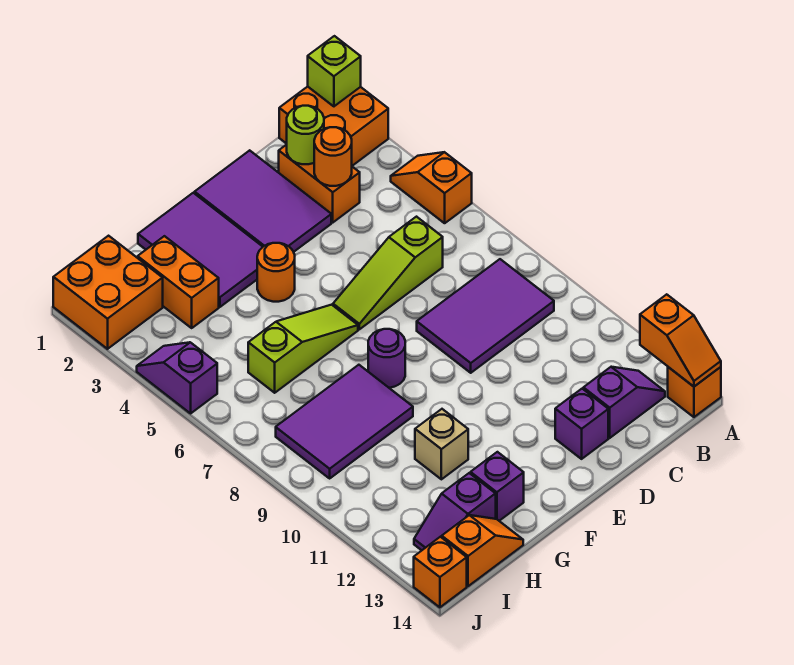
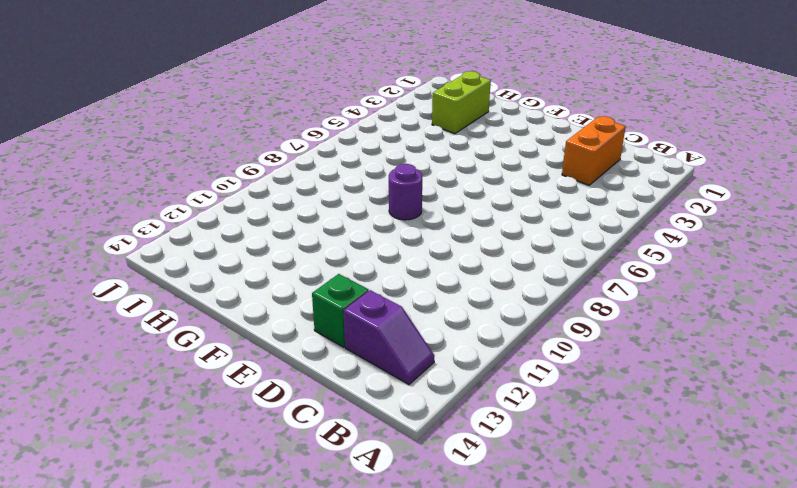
green 1x1 brick [312,274,369,347] -> purple 1x1 brick [555,389,608,459]
lime 1x2 brick [432,71,491,134] -> orange 1x2 brick [138,236,219,328]
none -> orange 2x2 brick [279,87,388,166]
none -> orange 1x2 slope [391,152,472,223]
none -> orange 1x1 brick [668,367,721,417]

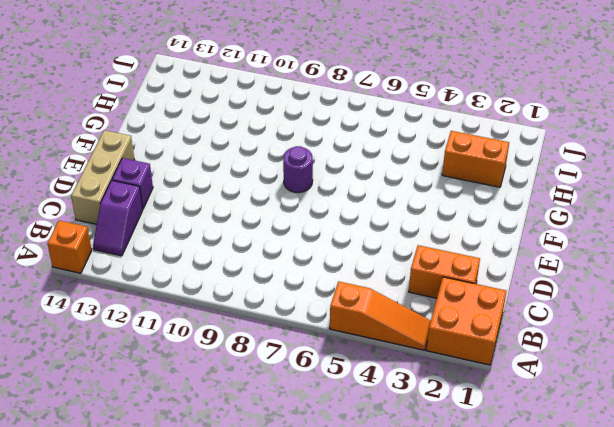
orange 1x3 slope [330,281,431,350] -> orange 1x2 slope [391,152,472,223]
tan 1x3 brick [71,130,134,224] -> none
none -> purple 2x3 tile [417,259,554,373]
none -> lime 1x3 slope [333,217,443,329]
none -> purple 2x3 tile [195,150,331,252]

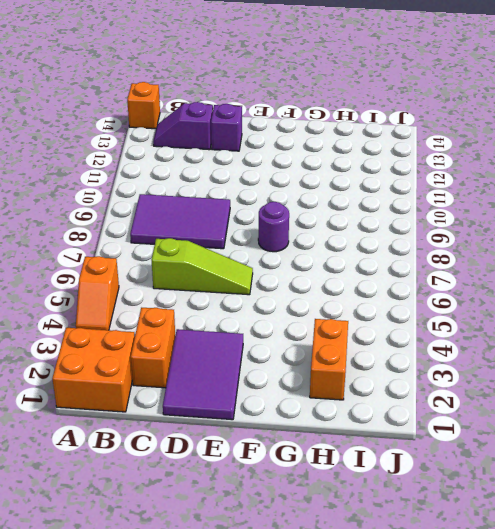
none -> purple 2x3 tile [138,193,263,307]
none -> orange 1x1 round brick [257,243,295,302]
none -> lime 1x3 slope [248,305,358,393]

